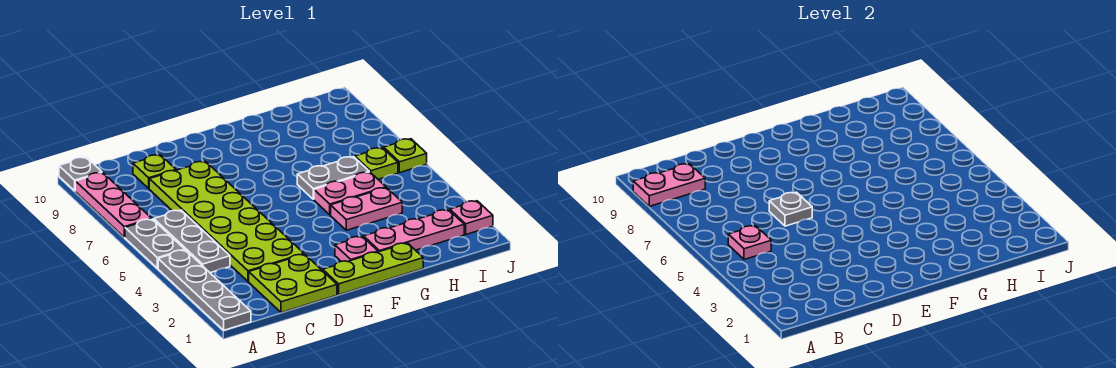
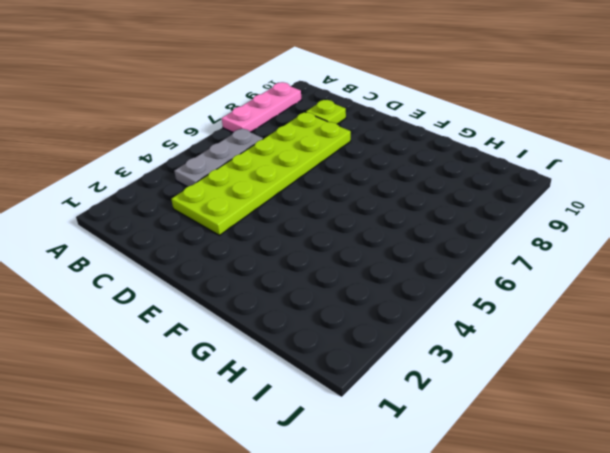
none -> grey 1x4 plate [158,250,251,330]
none -> grey 1x2 plate [125,219,185,268]
none -> grey 1x1 plate [59,157,102,191]

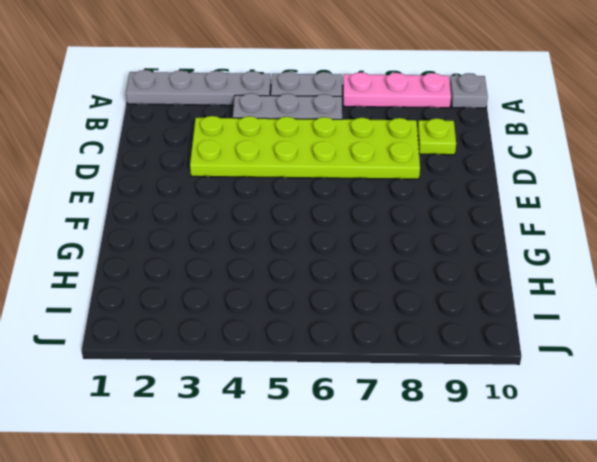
none -> lime 2x2 plate [249,254,337,313]
none -> lime 1x3 plate [323,243,423,295]
none -> pink 1x1 plate [335,237,378,262]

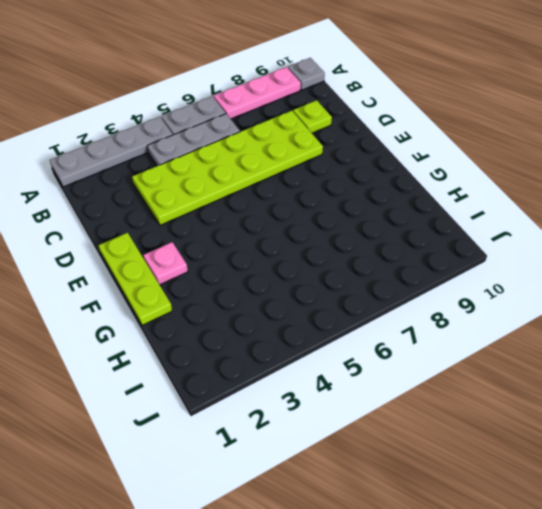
none -> lime 2x2 plate [249,254,337,313]
none -> pink 1x3 plate [364,210,464,252]
none -> pink 1x2 plate [331,188,402,230]

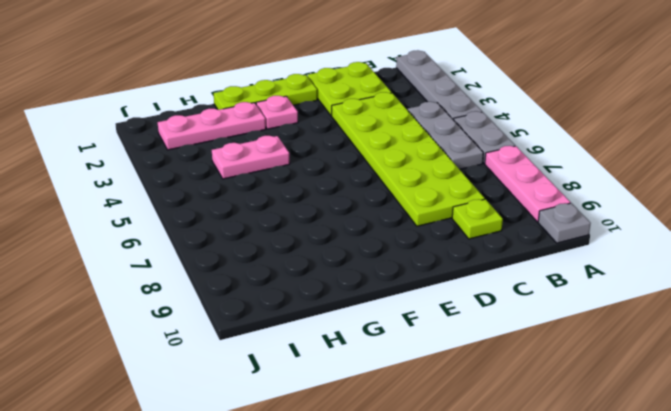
none -> pink 1x2 plate [314,172,386,215]
none -> grey 1x2 plate [297,157,369,199]
none -> lime 1x1 plate [355,148,398,179]

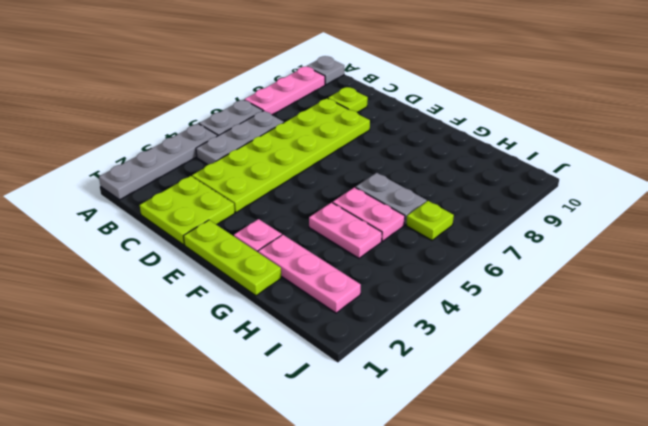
none -> pink 1x1 plate [450,201,493,234]
none -> lime 1x1 plate [384,139,427,173]
none -> pink 1x2 plate [633,164,705,206]

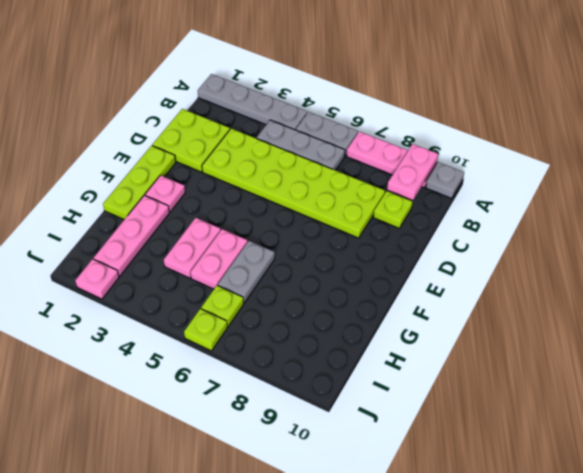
none -> pink 1x1 plate [728,226,771,260]
none -> grey 1x1 plate [769,192,812,226]

